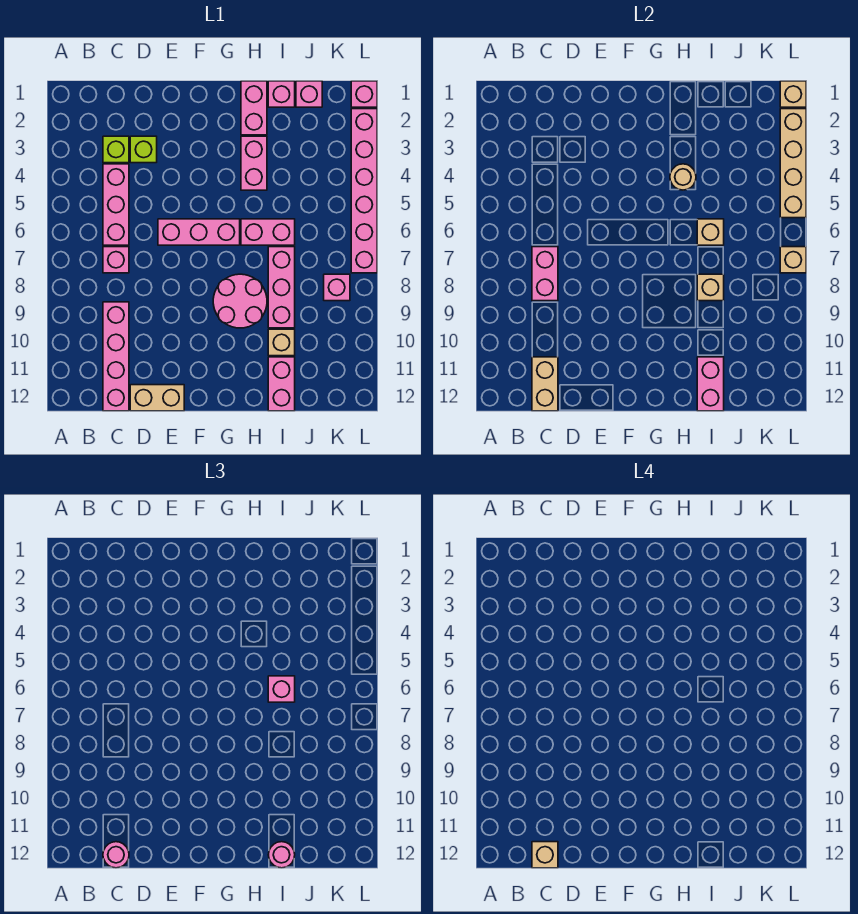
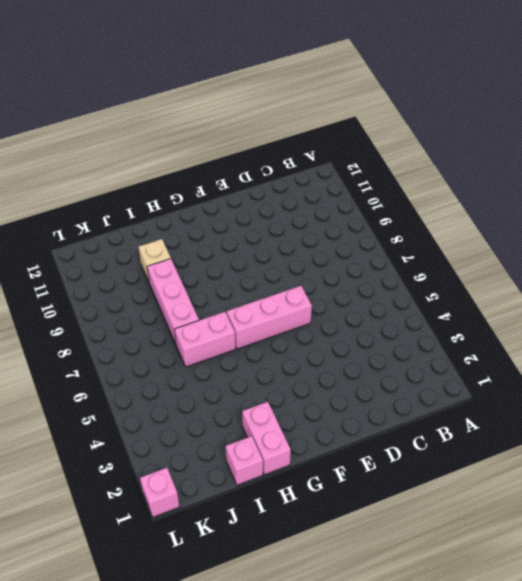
none -> lime 1x1 brick [103,136,129,163]
none -> pink 1x3 brick [103,164,129,245]
none -> pink 1x1 brick [103,247,129,273]
none -> pink 1x4 brick [103,302,129,411]

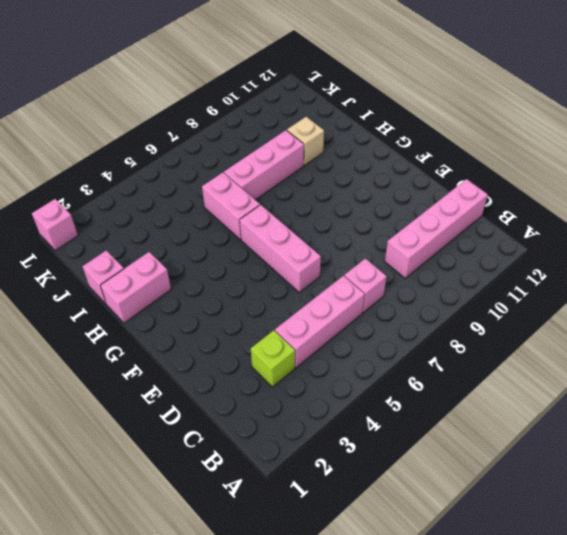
none -> lime 1x1 brick [130,136,157,163]
none -> tan 1x2 brick [130,385,184,411]
none -> pink 2x2 round brick [213,274,267,328]
none -> pink 1x2 brick [241,136,267,190]

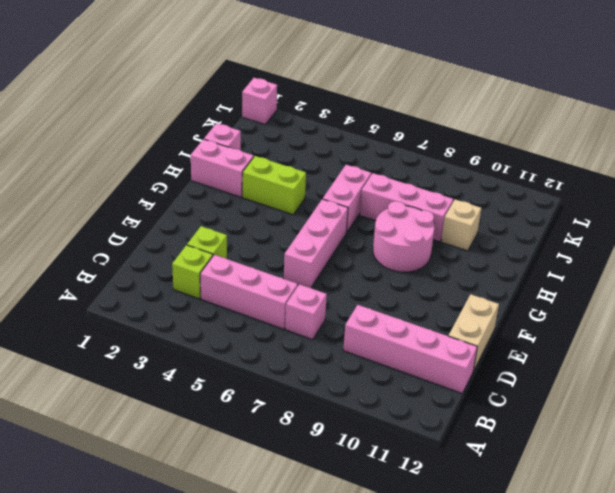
lime 1x2 brick [242,156,306,215] -> pink 1x2 brick [241,136,267,190]
none -> pink 1x2 brick [268,357,295,411]
none -> pink 1x1 brick [296,81,322,107]
none -> pink 1x1 brick [324,274,350,301]
none -> pink 1x6 brick [351,109,377,273]

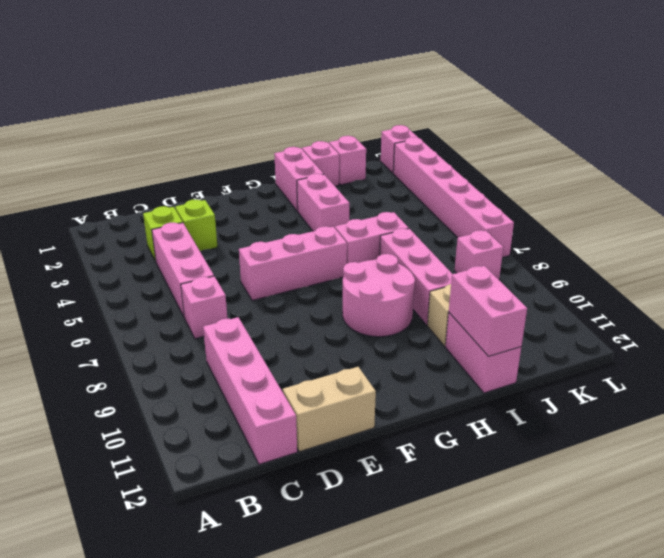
none -> pink 1x2 brick [532,247,558,301]
none -> tan 1x2 brick [532,357,558,411]
none -> tan 1x1 round brick [670,164,696,190]
none -> tan 1x1 brick [697,219,724,245]

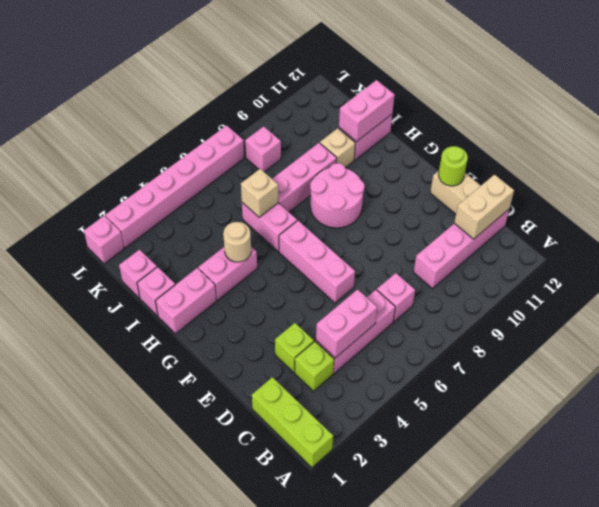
lime 1x3 brick [252,377,333,467] -> none
pink 1x2 brick [316,289,377,358] -> pink 1x2 brick moved to [532,247,558,301]
lime 1x1 round brick [439,146,468,186] -> none
none -> tan 1x1 brick [697,274,724,301]
none -> tan 1x1 brick [780,81,806,107]
none -> tan 1x4 brick [780,109,806,218]
none -> tan 1x1 brick [780,247,806,273]

